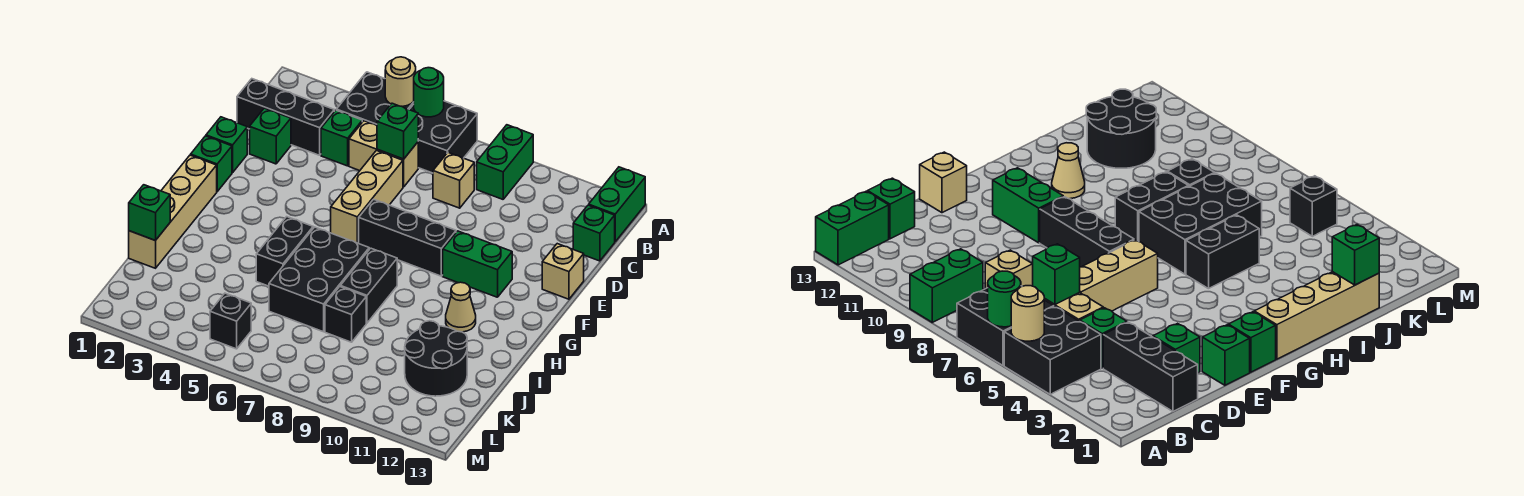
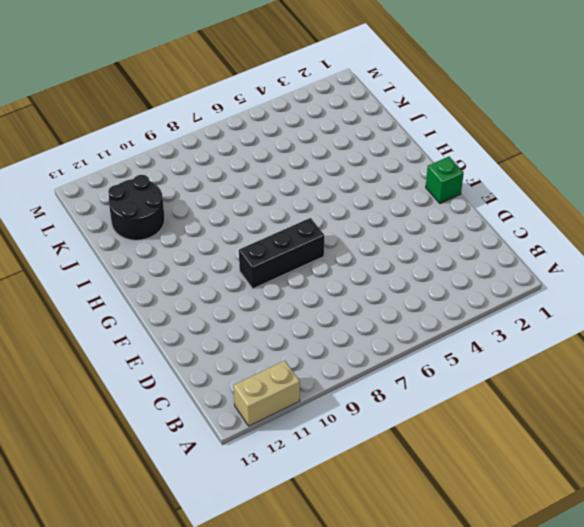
tan 1x2 brick [234,361,300,426] -> tan 1x2 brick moved to [349,121,418,187]
none -> black 2x2 brick [336,72,414,125]
none -> black 2x2 brick [409,101,477,173]
none -> green 1x2 brick [477,125,533,199]

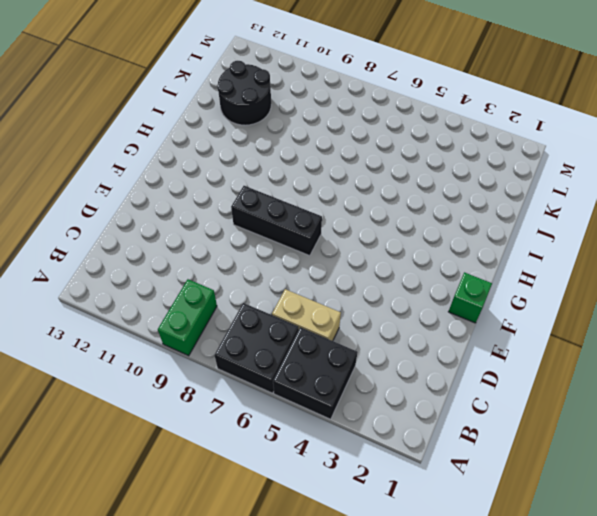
none -> green 1x2 brick [589,167,645,242]
none -> black 1x3 brick [237,79,334,155]
none -> green 1x1 brick [321,110,362,166]

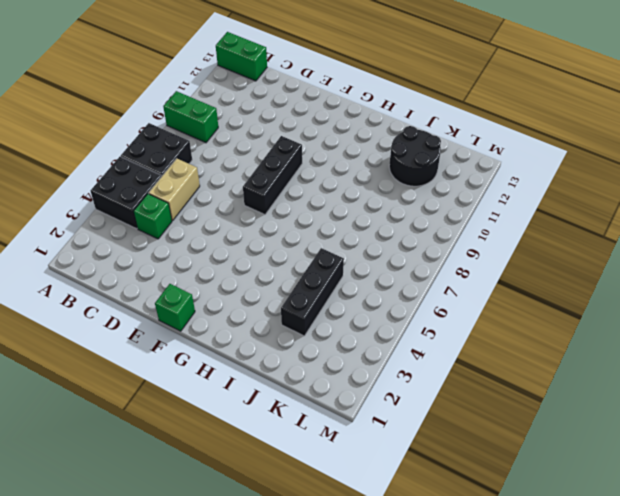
black 1x3 brick [281,248,344,336] -> black 1x3 brick moved to [237,79,334,155]
none -> tan 1x1 brick [433,153,474,208]
none -> green 1x1 brick [573,205,615,261]
none -> green 1x1 brick [250,108,291,164]

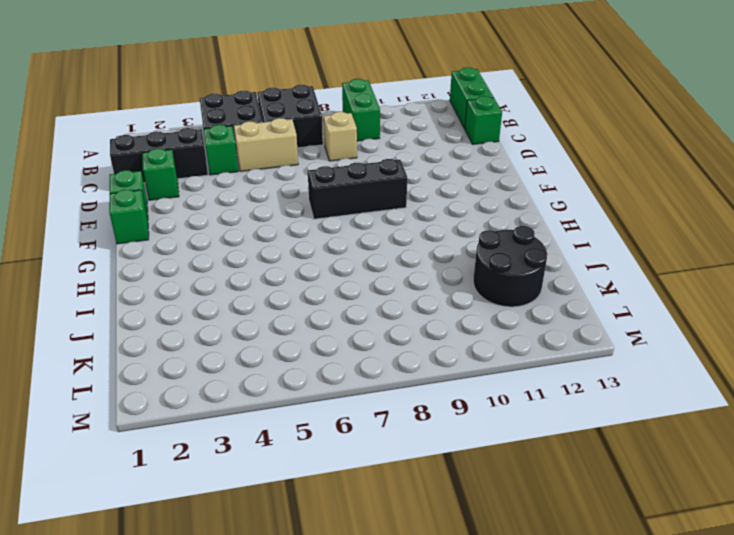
none -> tan 1x3 brick [331,151,403,243]
none -> tan 1x1 brick [542,244,584,299]
none -> green 1x2 brick [443,231,512,297]

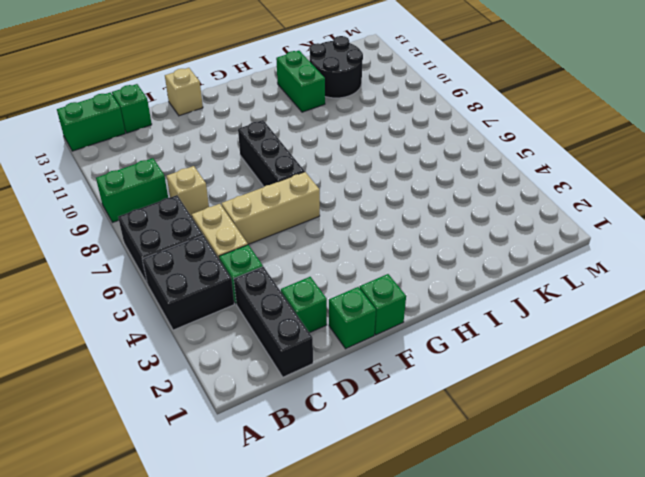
green 1x2 brick [276,51,325,112] -> green 1x2 brick moved to [443,231,512,297]
none -> tan 1x4 brick [129,155,217,268]
none -> black 1x2 brick [256,217,313,286]
none -> black 2x3 brick [269,227,369,332]

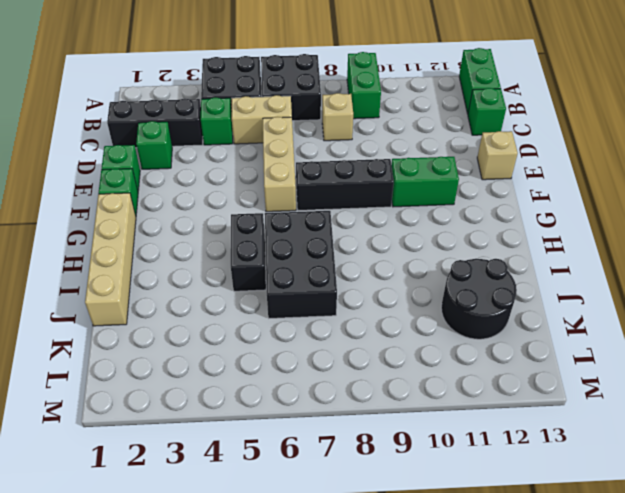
none -> black 1x2 brick [340,248,397,323]
none -> tan 1x1 cone [446,282,476,332]
none -> black 1x1 brick [325,287,366,342]

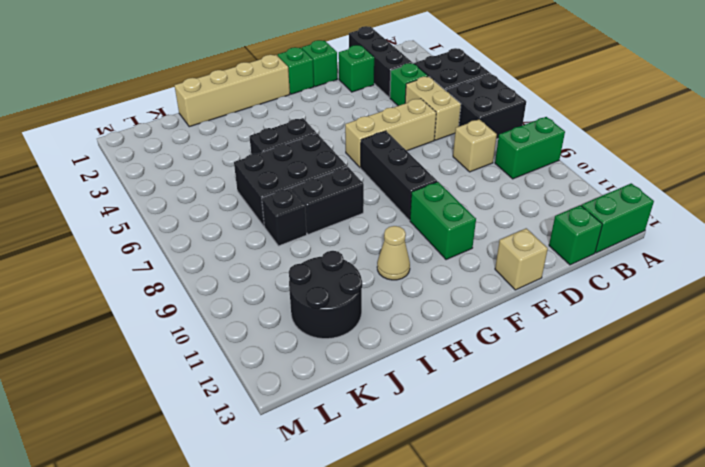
none -> black 1x1 brick [210,293,251,349]
none -> tan 1x1 round brick [385,57,416,107]
none -> green 1x1 round brick [414,68,444,117]

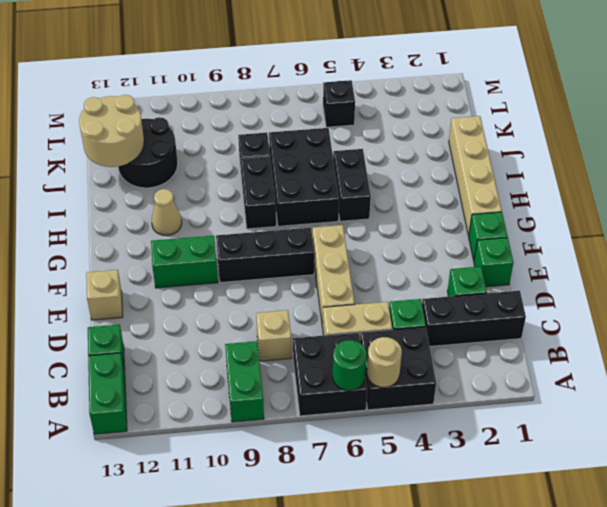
tan 2x2 round brick [79,95,144,167] -> none
none -> green 1x1 brick [377,103,418,159]
none -> green 1x1 brick [129,185,170,241]

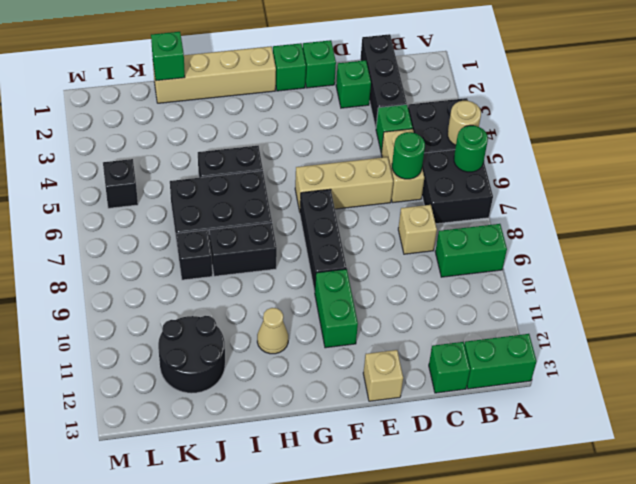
green 1x1 round brick [392,132,425,179] -> green 1x1 brick [377,103,418,159]

